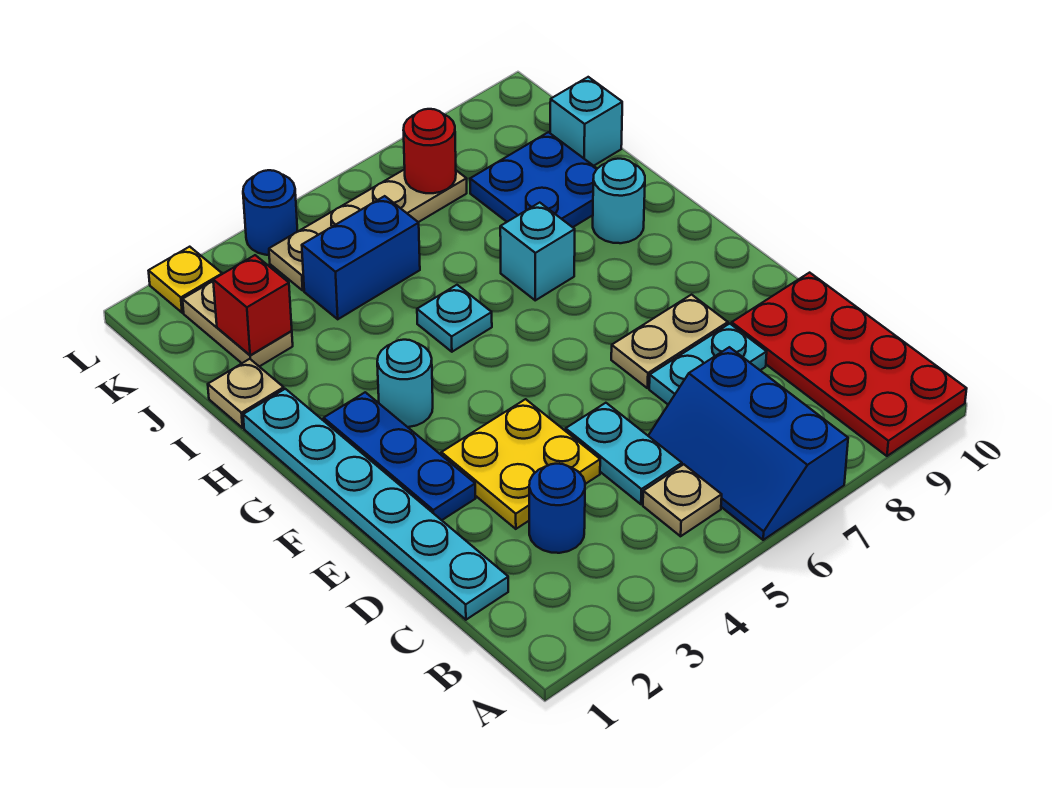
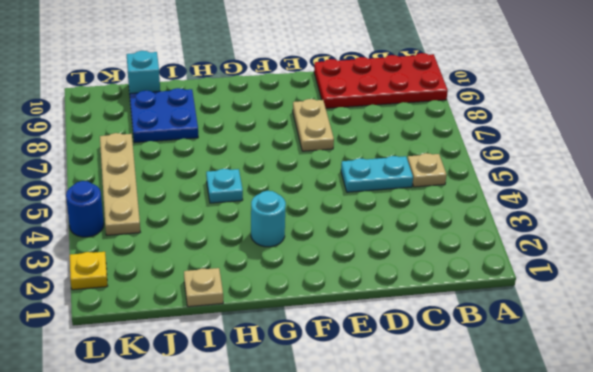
none -> blue 2x3 slope [648,347,848,540]
none -> cyan 1x6 plate [243,389,508,620]
none -> blue 1x1 round brick [529,464,585,553]

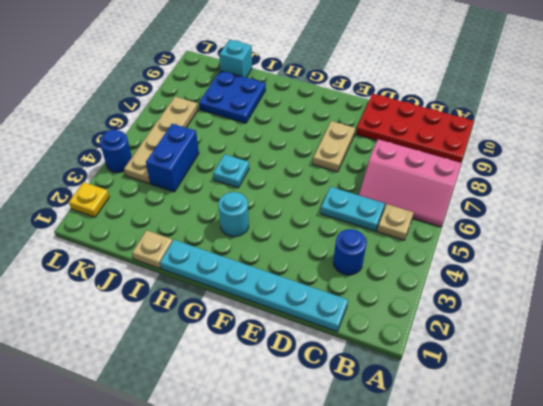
pink 2x3 slope [359,139,462,227] -> blue 2x3 slope [648,347,848,540]
none -> yellow 2x2 plate [441,399,600,529]
none -> cyan 1x2 plate [649,324,767,404]
none -> blue 1x3 plate [324,392,475,520]

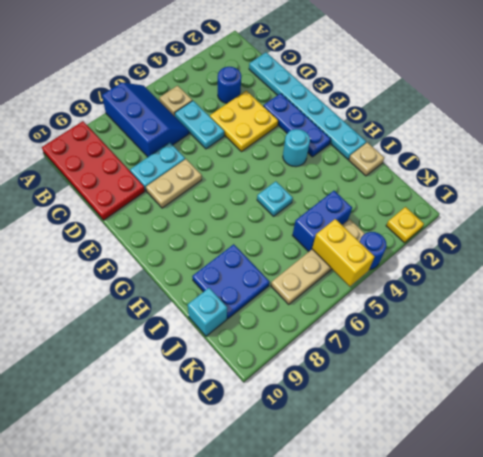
yellow 1x2 brick [312,219,375,286] -> none
none -> cyan 1x1 brick [500,203,575,300]
none -> cyan 1x1 round brick [593,159,645,243]
none -> tan 1x2 plate [182,281,293,367]

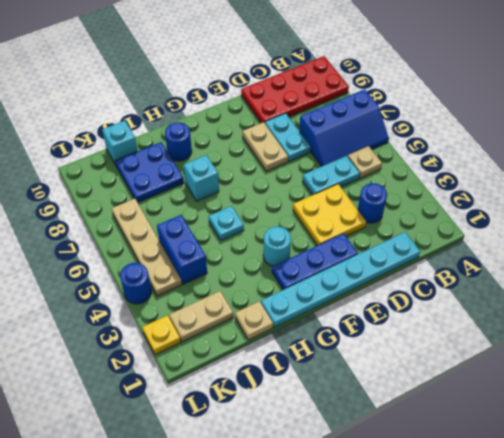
blue 1x1 round brick [165,122,192,161] -> cyan 1x1 round brick [593,159,645,243]
none -> red 1x1 brick [213,255,292,355]
none -> red 1x1 round brick [404,109,456,193]

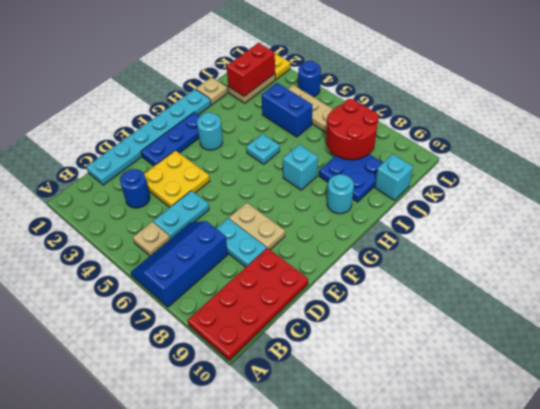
red 1x2 brick [227,43,275,97] -> red 1x1 brick [213,255,292,355]
red 2x2 round brick [326,99,379,160] -> red 1x1 round brick [404,109,456,193]

